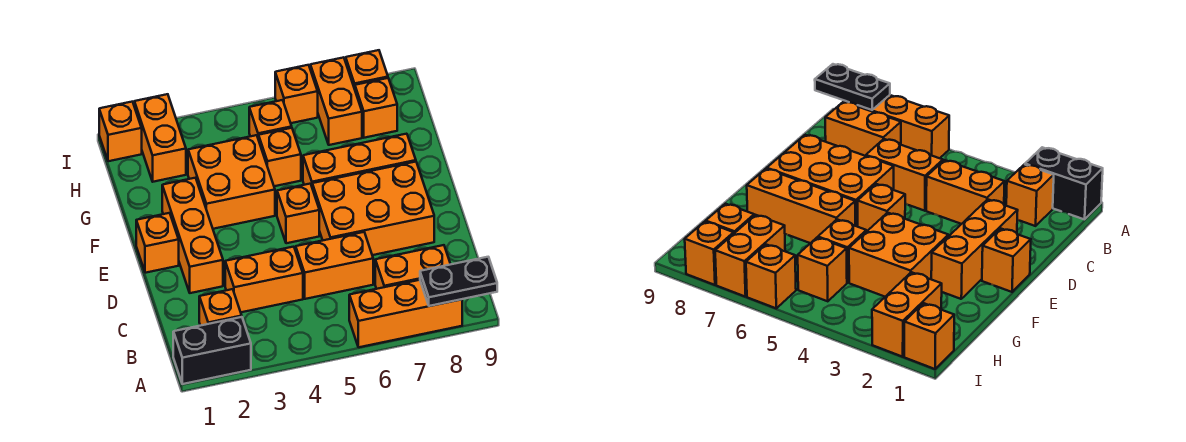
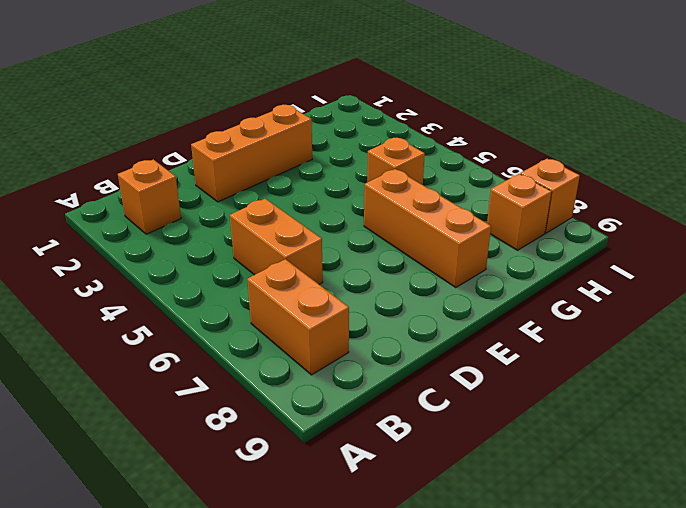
none -> black 1x2 brick [173,317,251,384]
none -> orange 1x3 brick [349,280,462,347]
none -> orange 1x2 brick [225,247,303,312]

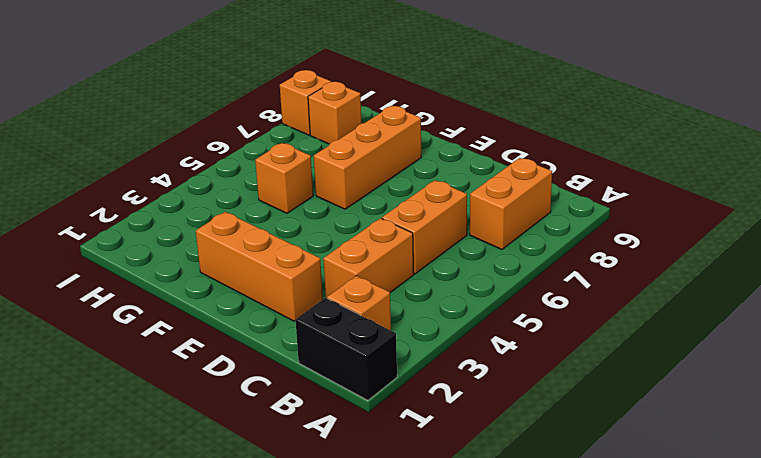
black 1x2 brick [296,298,397,400] -> black 1x2 brick turned to [173,317,251,384]
none -> orange 1x3 brick [349,280,462,347]
none -> orange 2x3 brick [312,162,434,255]
none -> orange 1x1 brick [136,213,179,273]

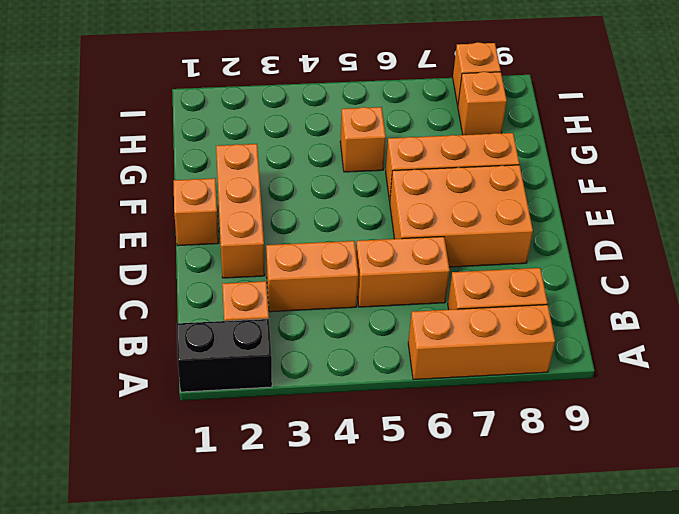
none -> orange 1x1 brick [277,184,319,243]
none -> orange 2x2 brick [188,135,275,229]
none -> orange 1x2 brick [134,94,186,182]

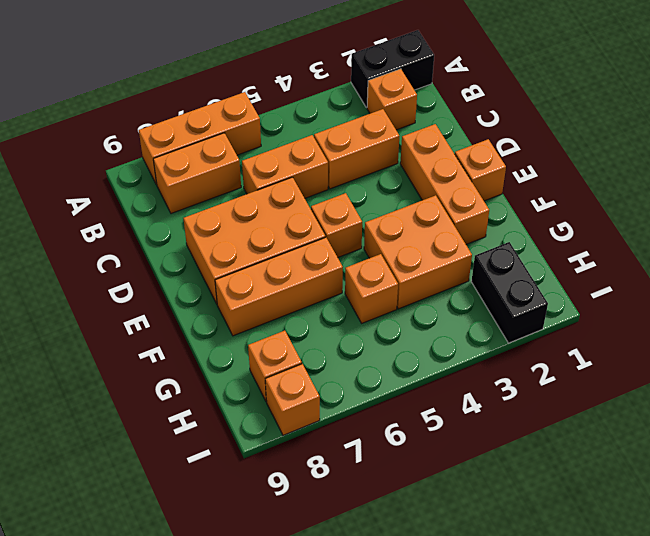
black 1x2 brick [471,242,548,343] -> orange 1x2 brick [134,94,186,182]
none -> orange 1x1 brick [249,100,292,140]
none -> orange 1x2 brick [310,57,362,145]
none -> orange 1x1 brick [99,102,142,161]

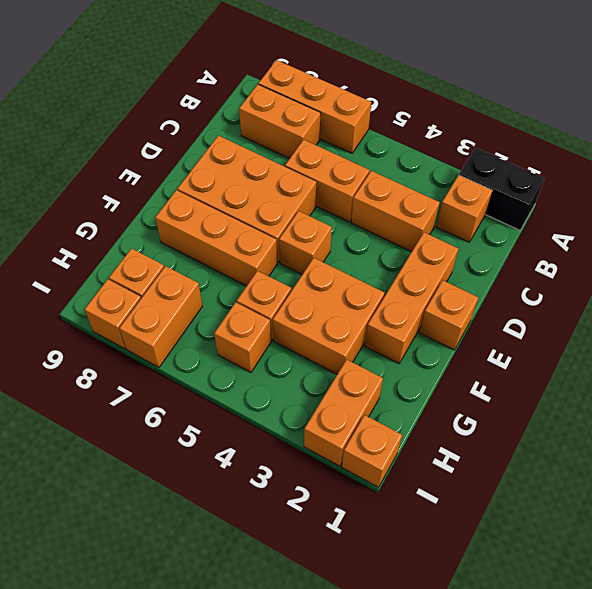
none -> orange 1x1 brick [275,65,318,123]
none -> black 1x2 plate [420,257,497,306]

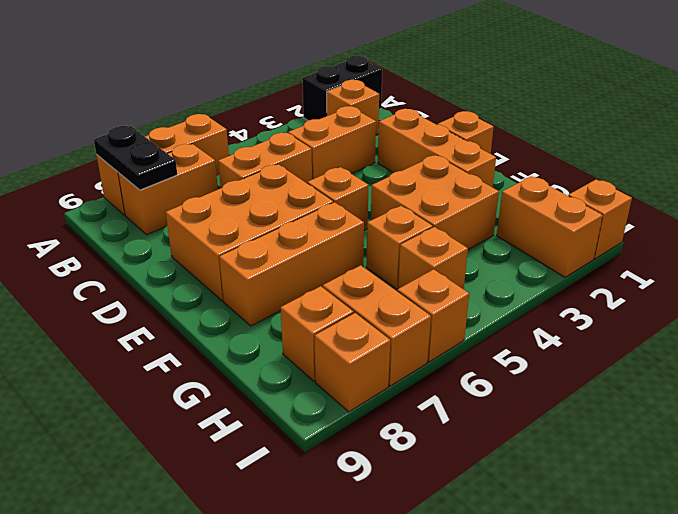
black 1x2 plate [94,126,177,190] -> black 1x2 plate turned to [420,257,497,306]

